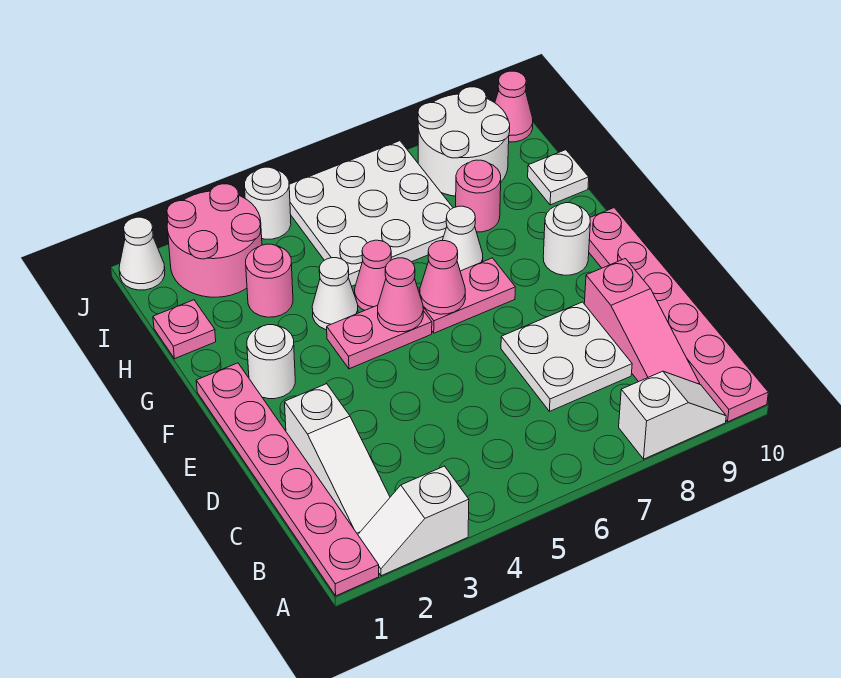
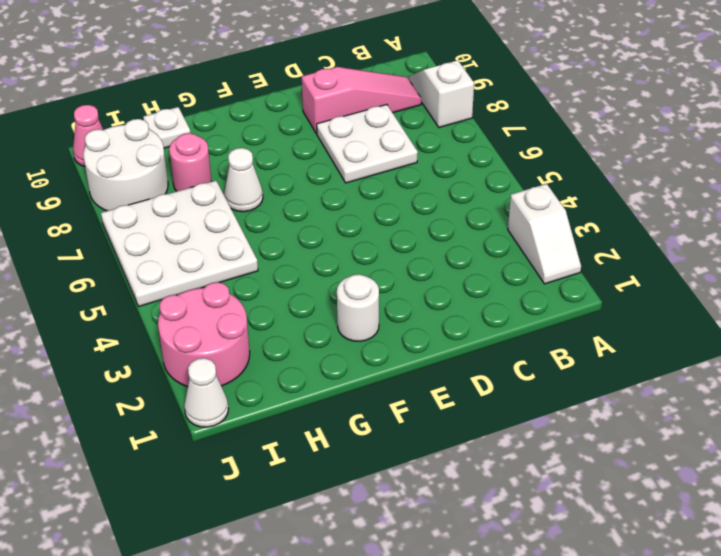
none -> pink 1x6 plate [196,363,379,596]
none -> pink 1x6 plate [589,208,768,422]
none -> white 1x3 slope [285,384,390,534]

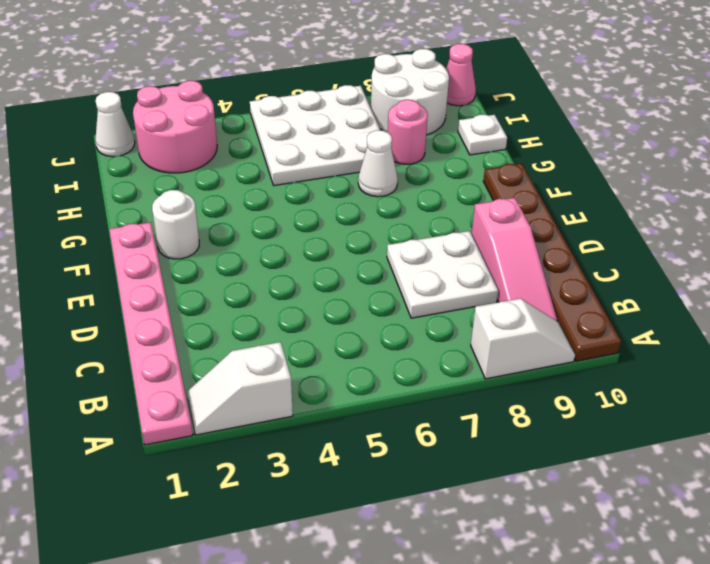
brown 1x6 plate [483,163,621,361] -> pink 1x6 plate [589,208,768,422]
none -> white 1x3 slope [285,384,390,534]
none -> pink 1x2 plate [327,305,432,369]
none -> pink 1x2 plate [418,258,515,333]

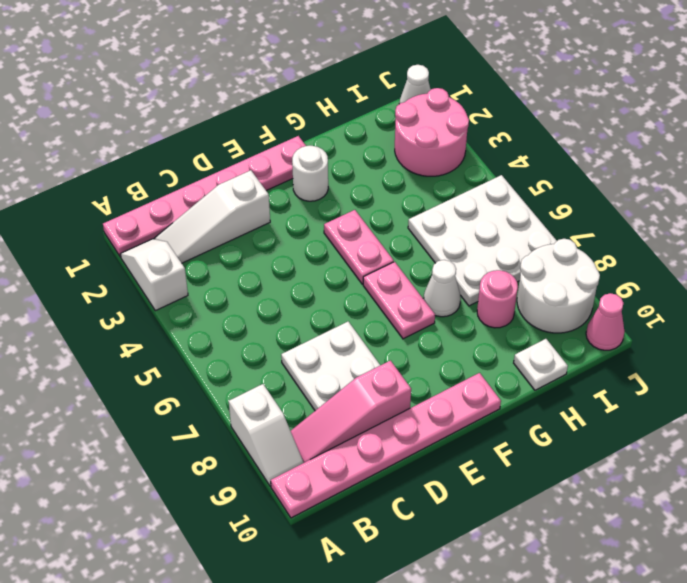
none -> white 1x1 round brick [543,203,590,275]
none -> white 1x1 cone [312,258,358,330]
none -> pink 1x1 cone [355,240,391,310]

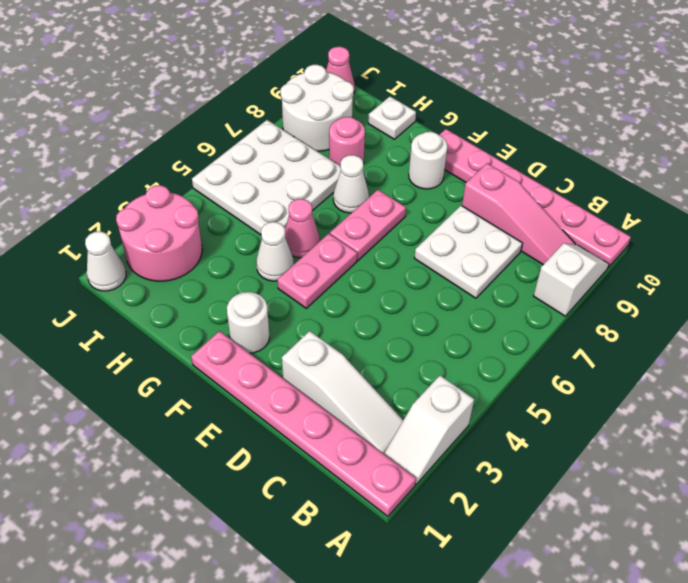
none -> pink 1x1 plate [153,300,216,359]
none -> pink 1x1 round brick [246,244,293,317]
none -> white 1x1 round brick [245,167,291,239]

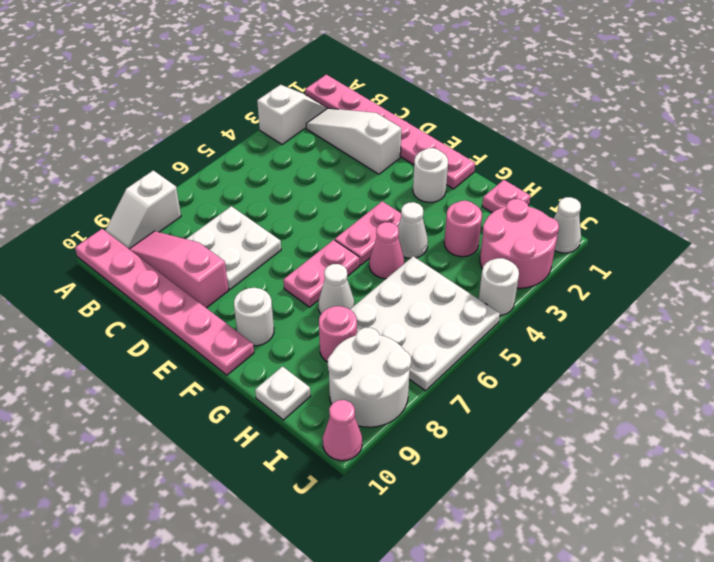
none -> pink 1x1 cone [378,258,423,332]
none -> pink 1x1 cone [420,241,465,314]

